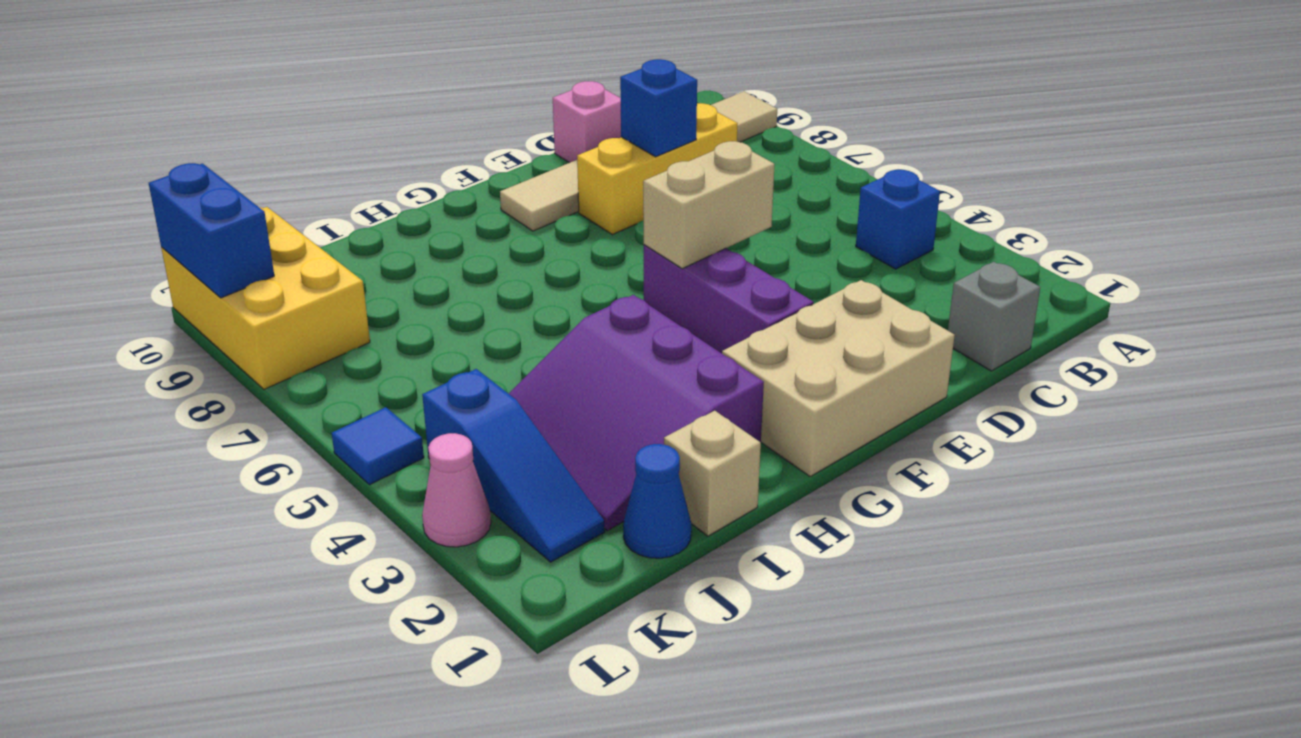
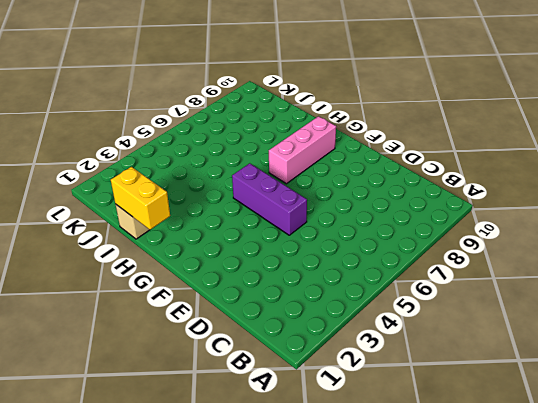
purple 1x3 brick [232,163,307,235] -> purple 1x3 brick turned to [644,245,814,353]
pink 1x3 brick [269,116,336,184] -> none
yellow 1x2 brick [111,167,170,230] -> none
none -> tan 1x6 tile [500,91,777,231]
none -> blue 1x1 brick [856,170,940,269]
none -> grey 1x1 brick [948,262,1040,371]

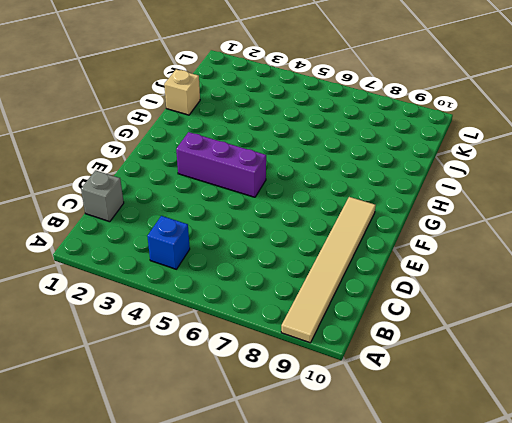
none -> yellow 1x3 brick [577,103,738,235]
none -> pink 1x1 brick [553,81,621,163]
none -> tan 2x3 brick [722,280,955,476]

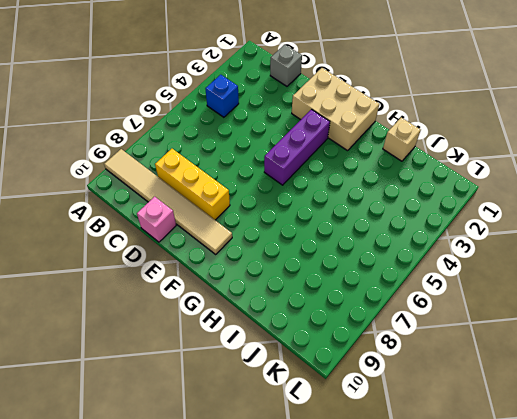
none -> purple 3x3 slope [509,295,764,531]
none -> blue 1x1 cone [623,444,691,558]
none -> blue 1x3 slope [422,369,605,562]

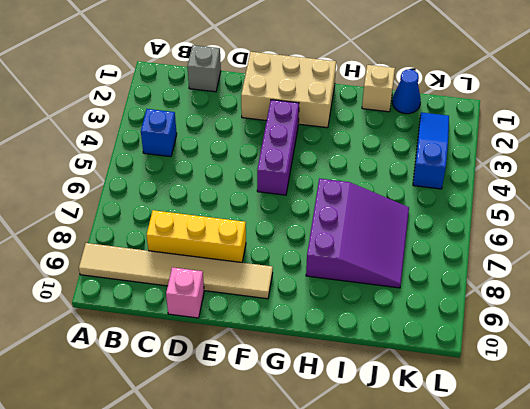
purple 3x3 slope [306,179,409,288] -> purple 3x3 slope moved to [509,295,764,531]
none -> yellow 2x3 brick [161,207,370,389]
none -> pink 1x1 cone [422,433,491,547]
none -> blue 1x1 tile [332,407,424,485]

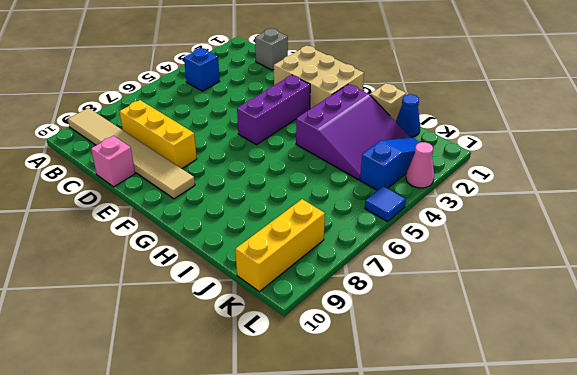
yellow 1x3 brick [235,199,325,292] -> yellow 2x3 brick [161,207,370,389]
none -> blue 1x1 brick [620,59,697,157]
none -> tan 1x2 brick [643,141,775,269]
none -> blue 1x2 brick [149,163,274,298]

